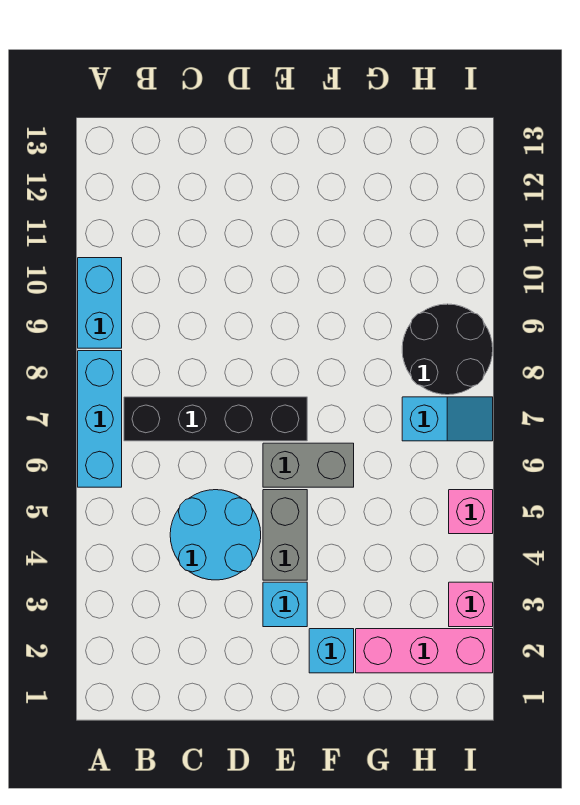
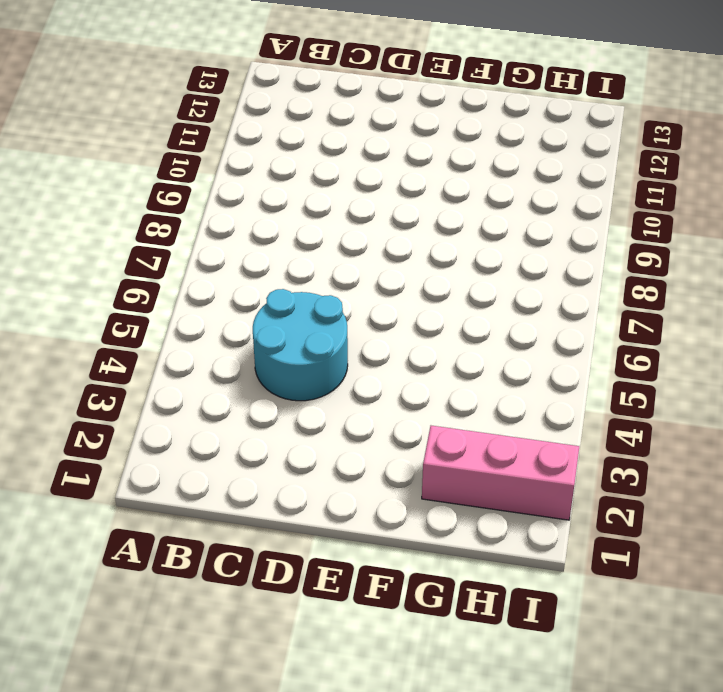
none -> cyan 1x3 brick [78,351,122,487]
none -> cyan 1x2 brick [78,258,122,348]
none -> black 1x4 brick [124,397,307,441]

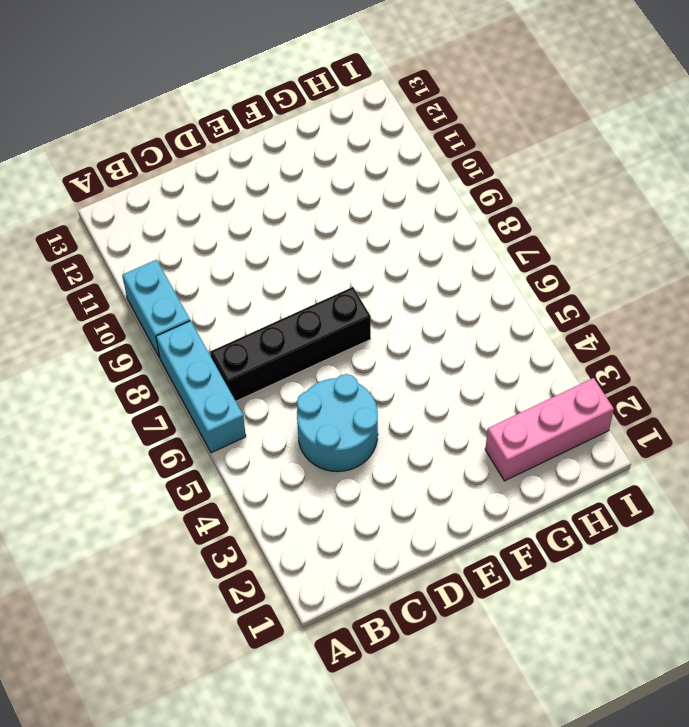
none -> cyan 1x1 brick [263,582,307,627]
none -> grey 1x2 brick [263,490,307,580]
none -> grey 1x2 brick [263,443,354,487]

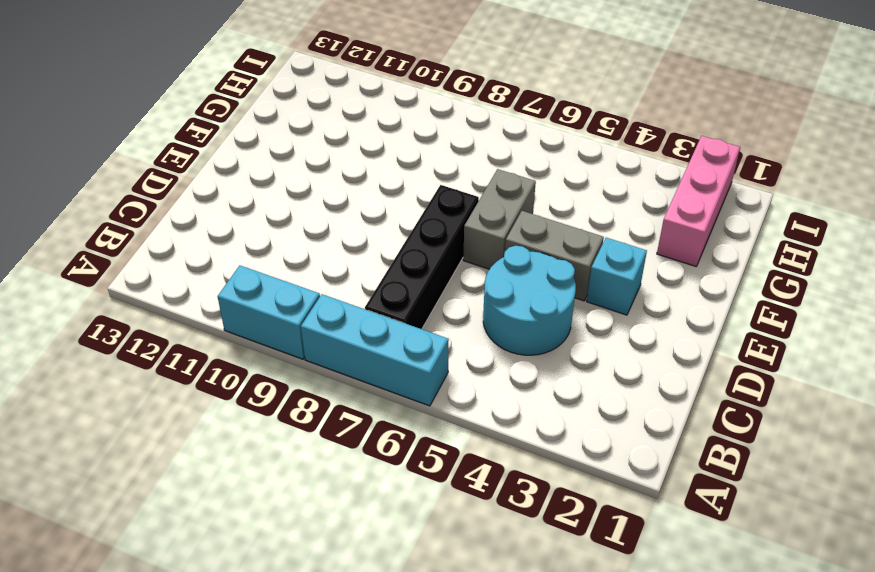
none -> cyan 1x1 brick [309,629,354,673]
none -> cyan 1x2 slope [402,397,493,441]
none -> black 2x2 round brick [402,304,493,395]

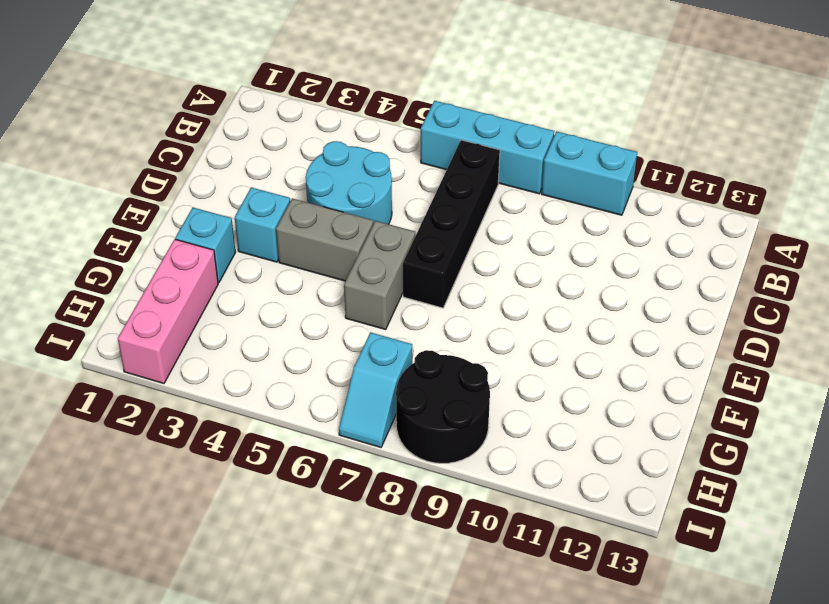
none -> pink 1x1 brick [449,582,493,627]
none -> pink 1x1 brick [449,490,493,534]

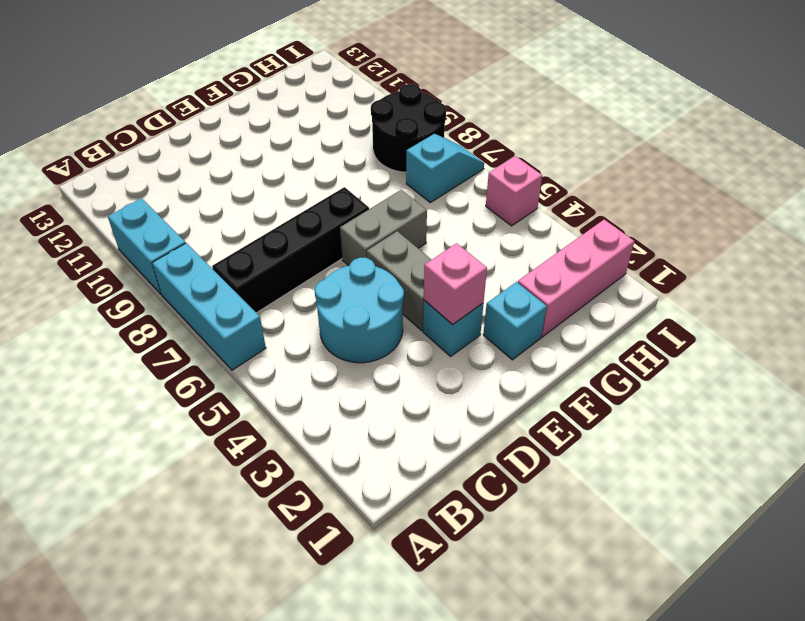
pink 1x1 brick [424,243,487,325] -> pink 1x1 brick moved to [449,582,493,627]

